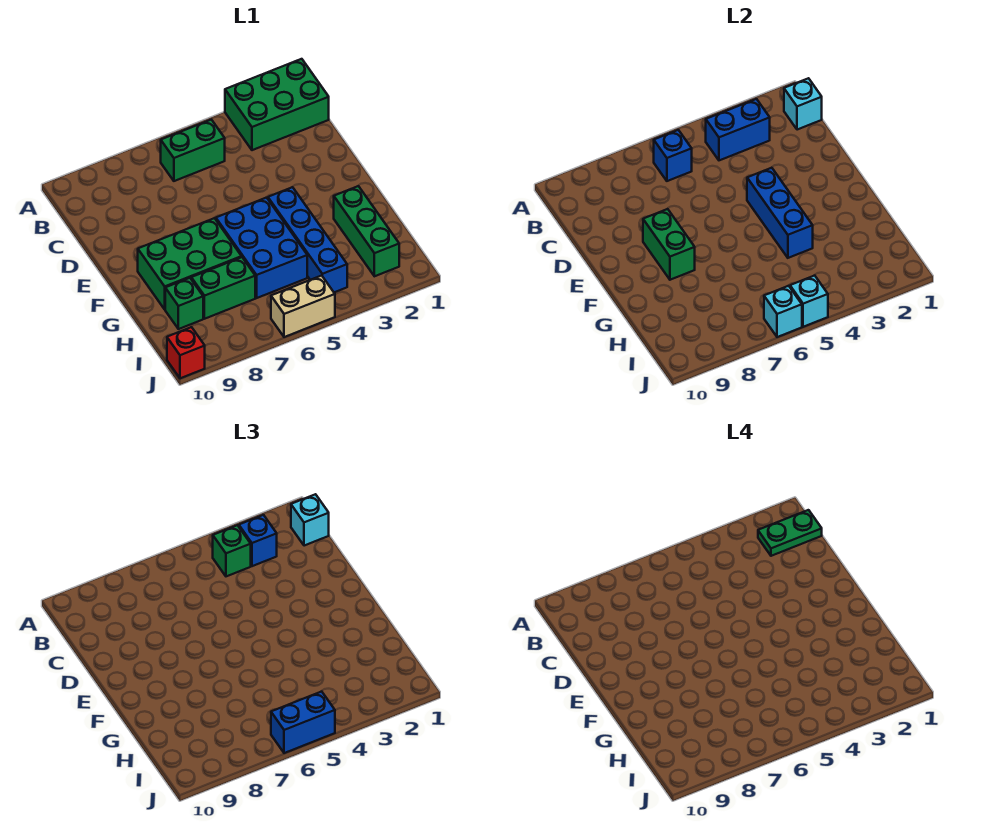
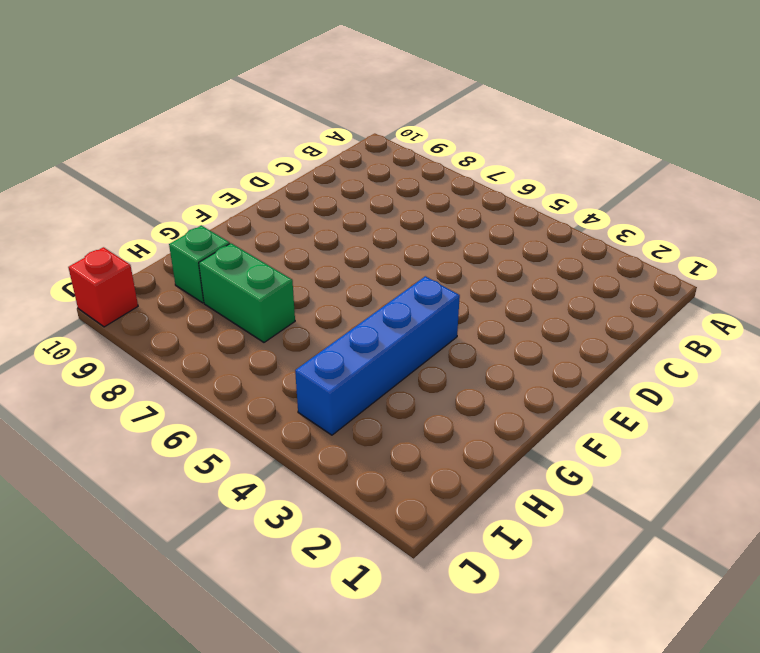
none -> green 2x3 brick [225,59,329,150]
none -> green 1x2 brick [161,120,225,181]
none -> blue 2x3 brick [216,198,307,298]

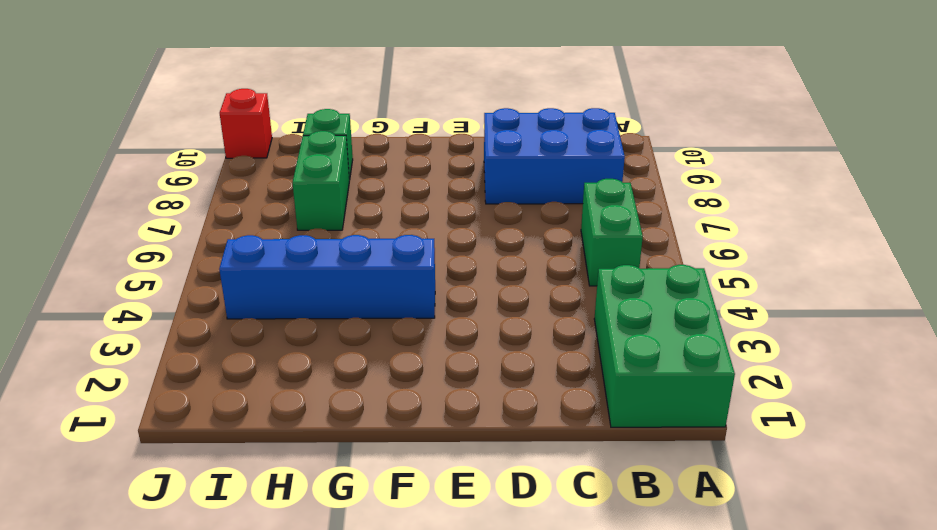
blue 2x3 brick [484,108,625,204] -> blue 2x3 brick moved to [216,198,307,298]
none -> green 2x3 brick [138,218,242,309]
none -> green 1x3 brick [334,186,399,276]
none -> tan 1x2 brick [271,276,335,337]

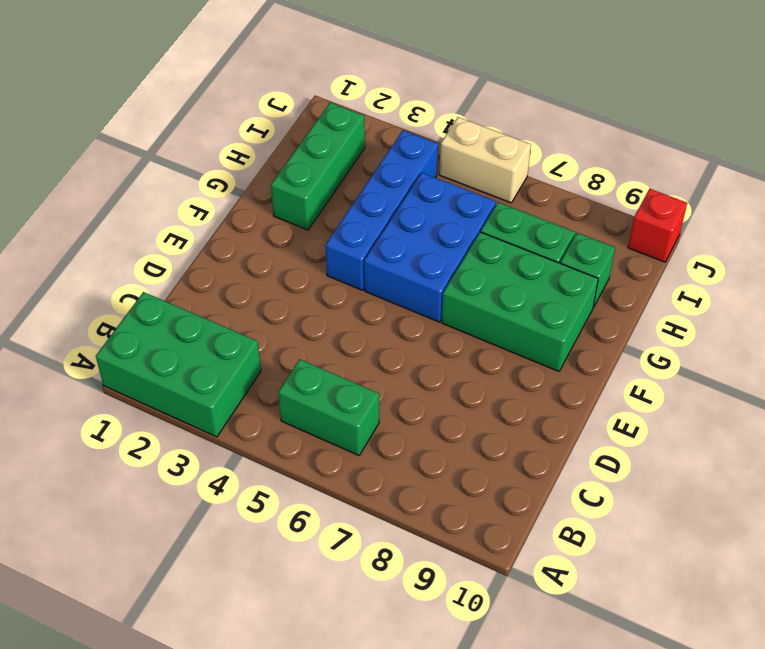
none -> cyan 1x1 brick [784,78,822,130]
none -> blue 1x2 brick [706,99,770,160]
none -> blue 1x1 brick [654,130,692,181]

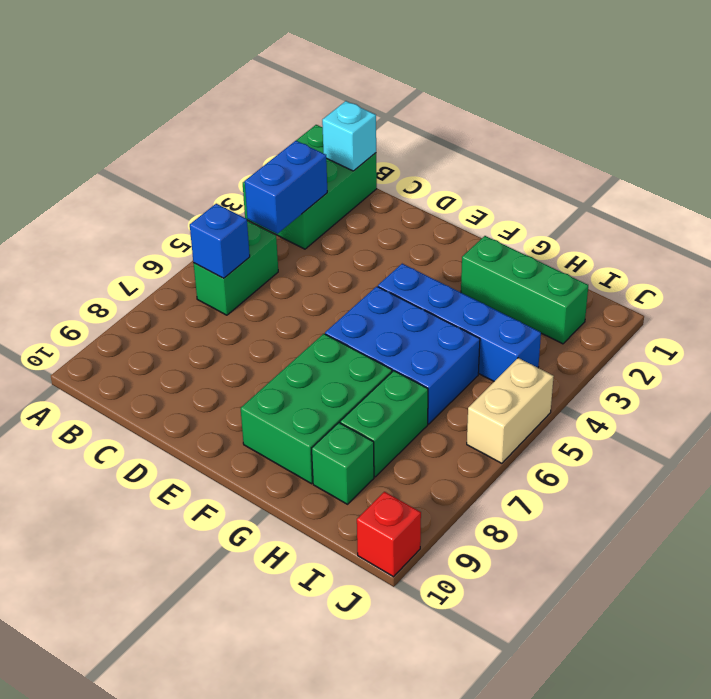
none -> blue 1x3 brick [747,168,813,258]
none -> green 1x2 brick [643,209,695,280]
none -> cyan 1x1 brick [790,276,828,327]

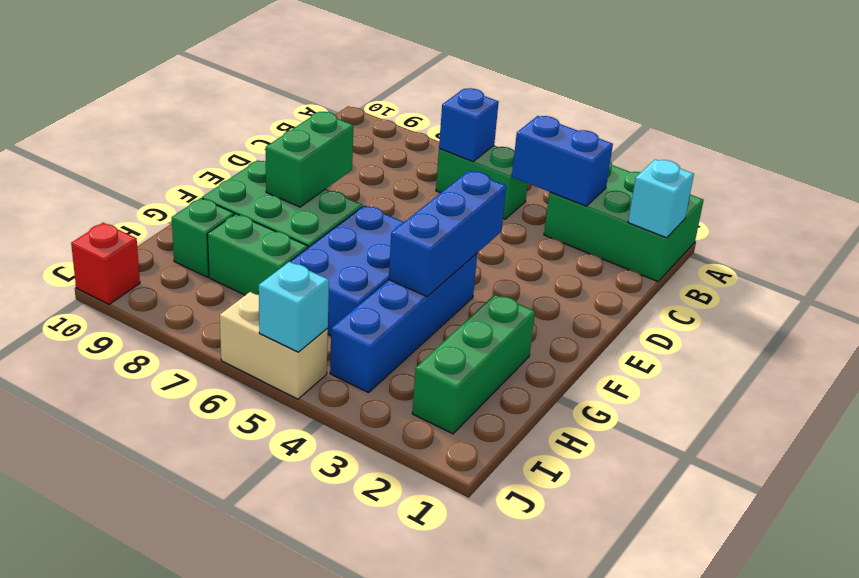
none -> cyan 1x1 brick [764,286,802,337]
none -> cyan 1x1 brick [291,494,329,546]
none -> blue 1x1 brick [239,515,277,566]

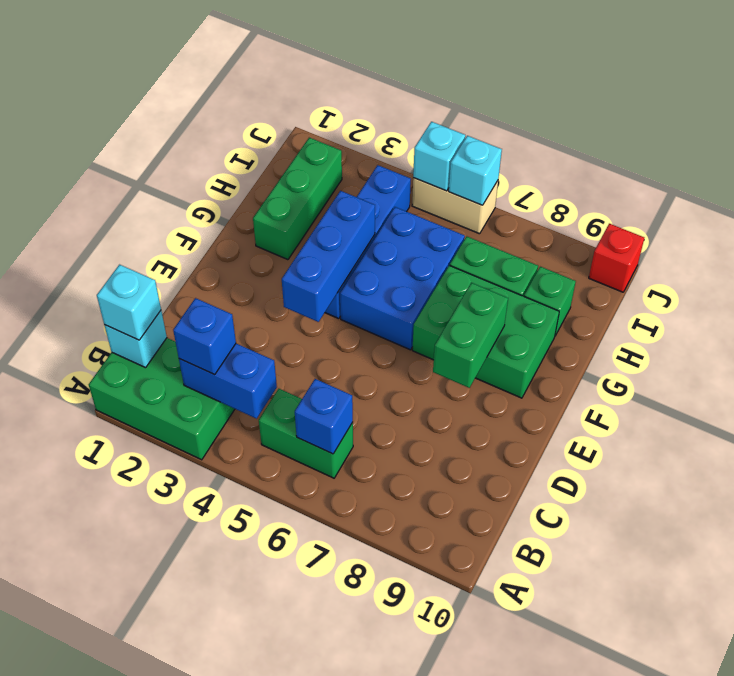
none -> green 1x1 brick [213,525,251,576]
none -> blue 1x2 brick [271,692,335,753]
none -> green 1x2 plate [758,510,822,556]

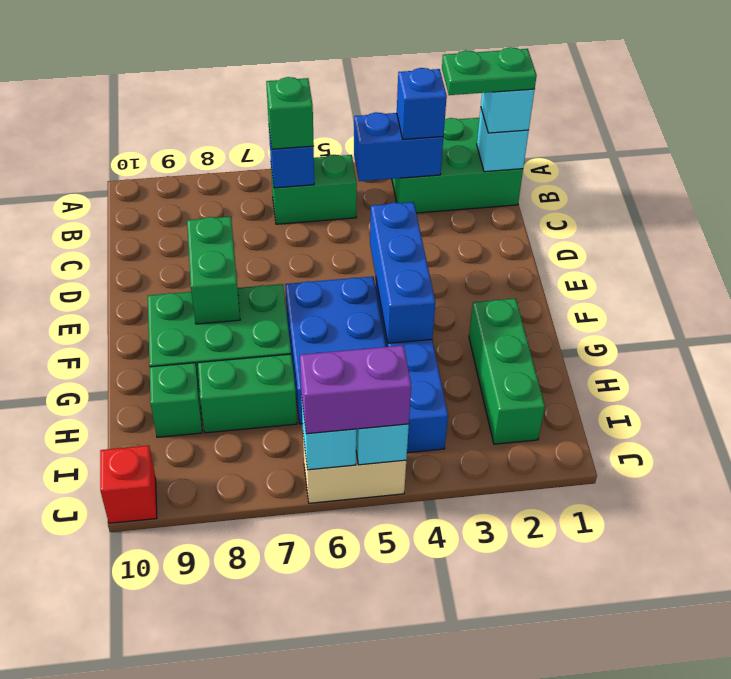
green 1x1 brick [266,77,314,149] -> green 1x1 brick moved to [213,525,251,576]
purple 1x2 brick [300,345,411,434] -> blue 1x2 brick [271,692,335,753]

